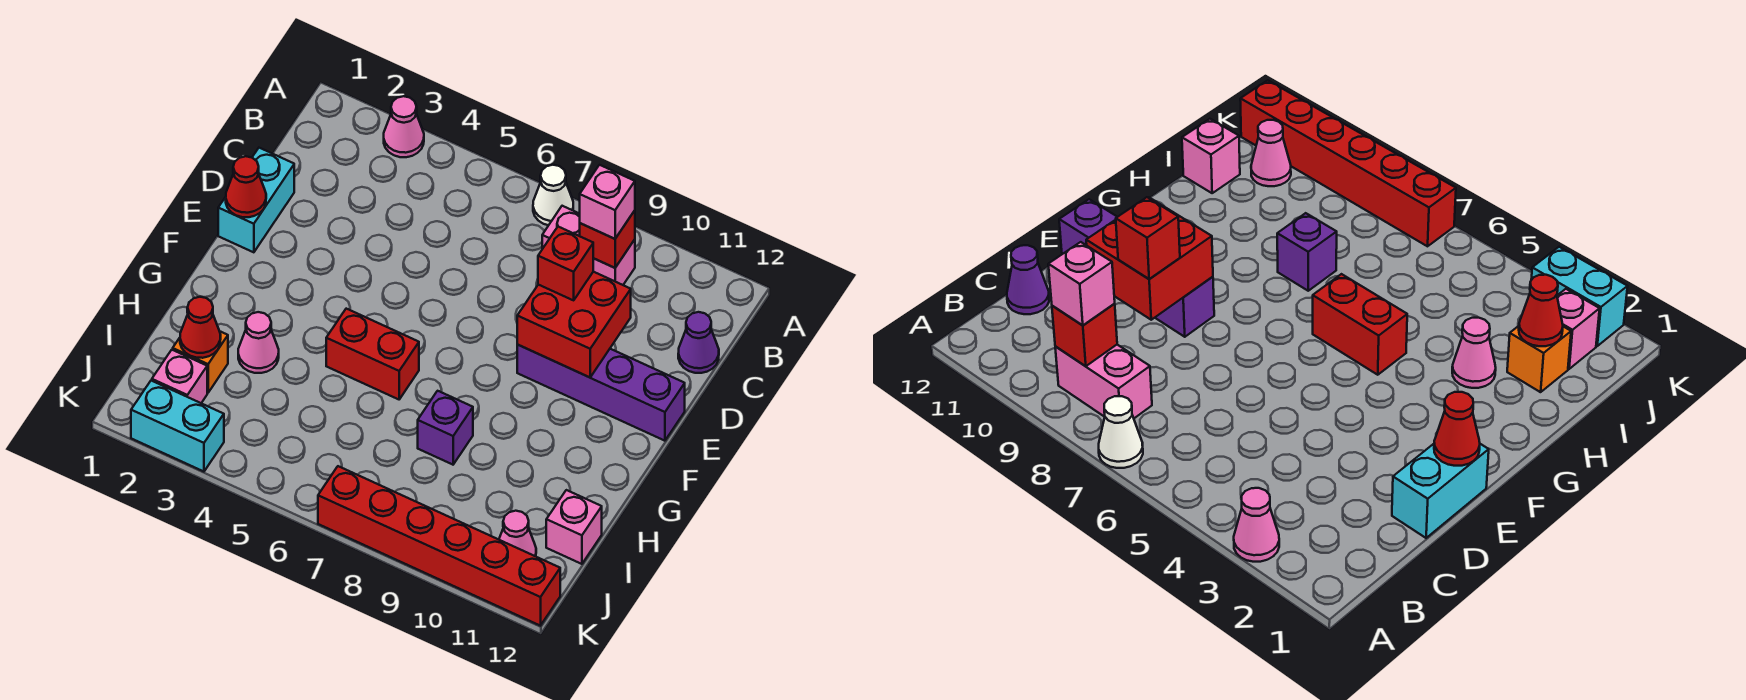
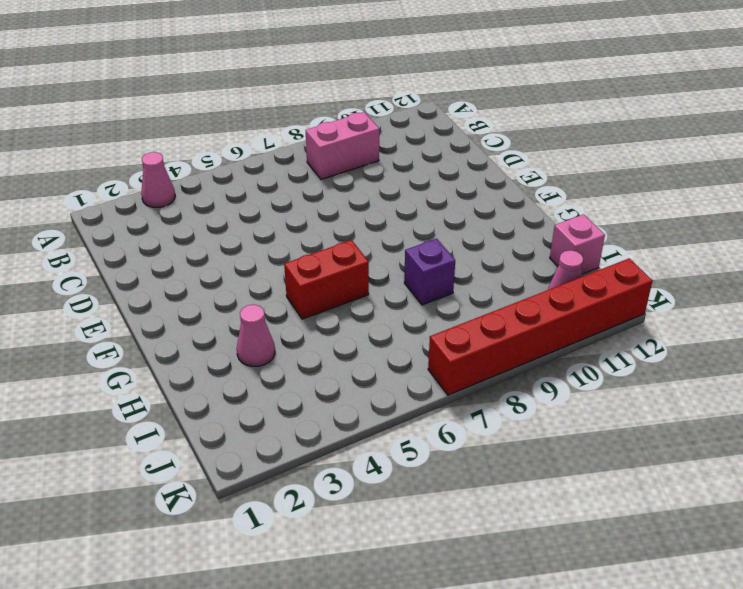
none -> white 1x1 cone [533,165,573,225]
none -> purple 1x1 cone [678,312,719,373]
none -> cyan 1x2 brick [218,148,294,252]

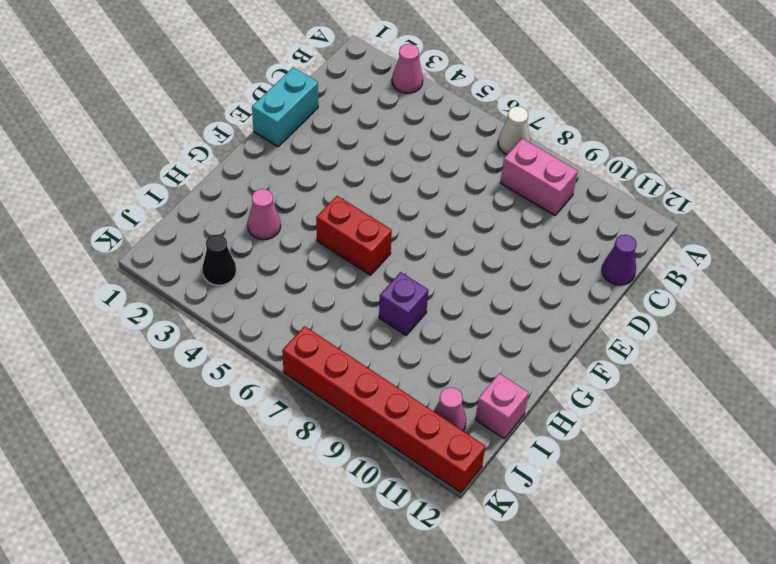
black 1x1 cone [202,234,236,285] -> none
none -> purple 1x4 brick [517,345,685,441]
none -> orange 1x1 brick [173,332,228,393]
none -> pink 1x1 brick [152,350,207,403]

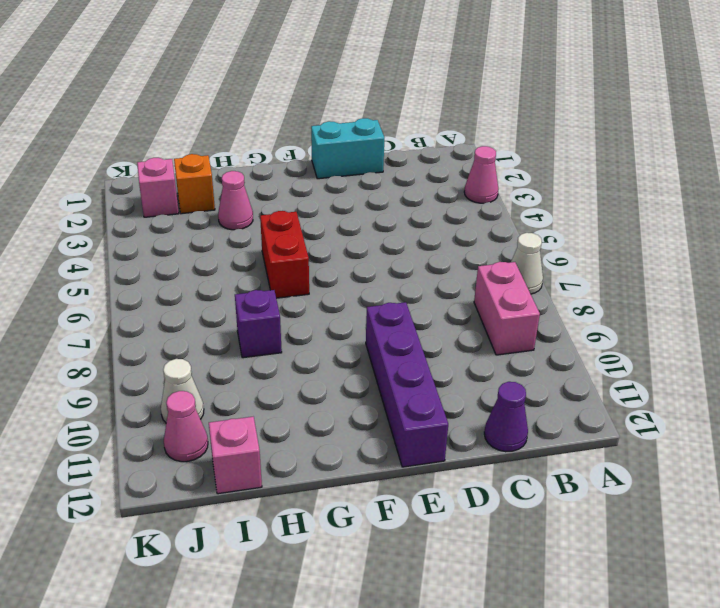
white 1x1 cone [161,359,204,423] -> none
none -> cyan 1x2 brick [131,381,224,472]
none -> red 1x6 brick [318,466,560,626]
none -> red 1x1 brick [580,211,635,268]

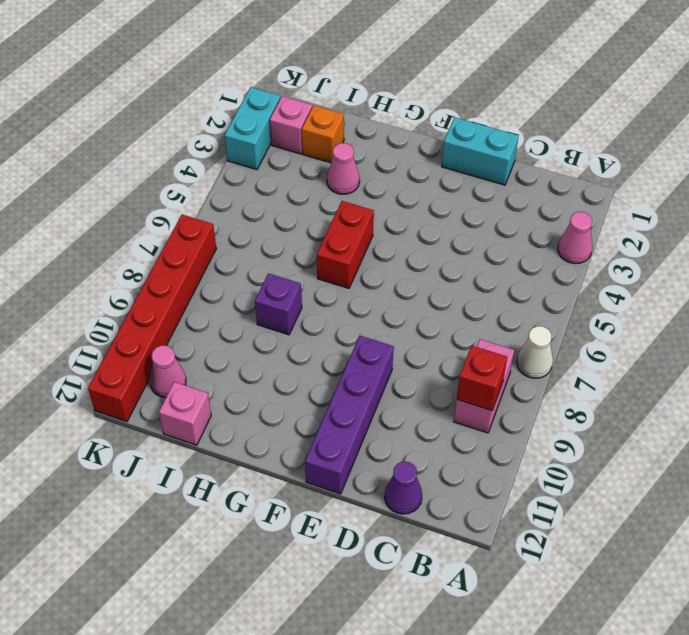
none -> red 2x2 brick [517,272,631,377]
none -> red 1x1 cone [226,156,266,217]
none -> red 1x1 cone [180,297,221,358]

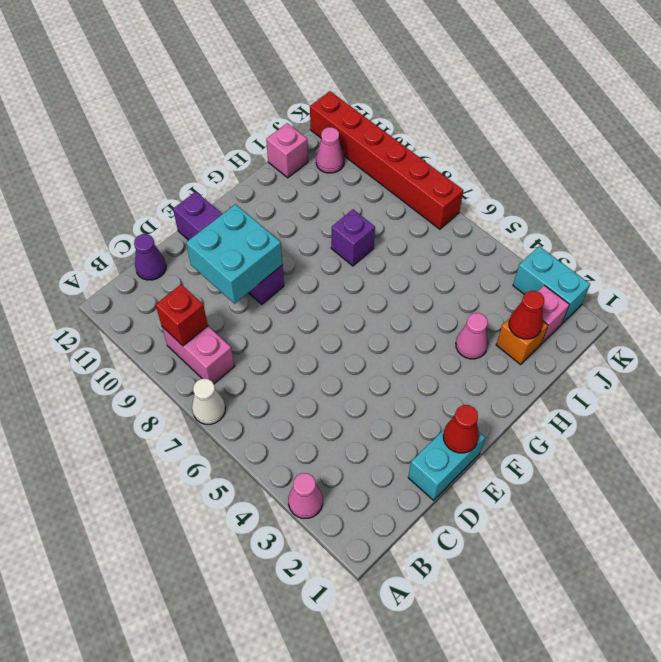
cyan 2x2 brick [186,204,282,304] -> red 2x2 brick [517,272,631,377]
none -> red 1x2 brick [326,309,419,399]
none -> pink 1x1 brick [580,165,635,239]
none -> red 1x1 brick [538,227,593,300]

